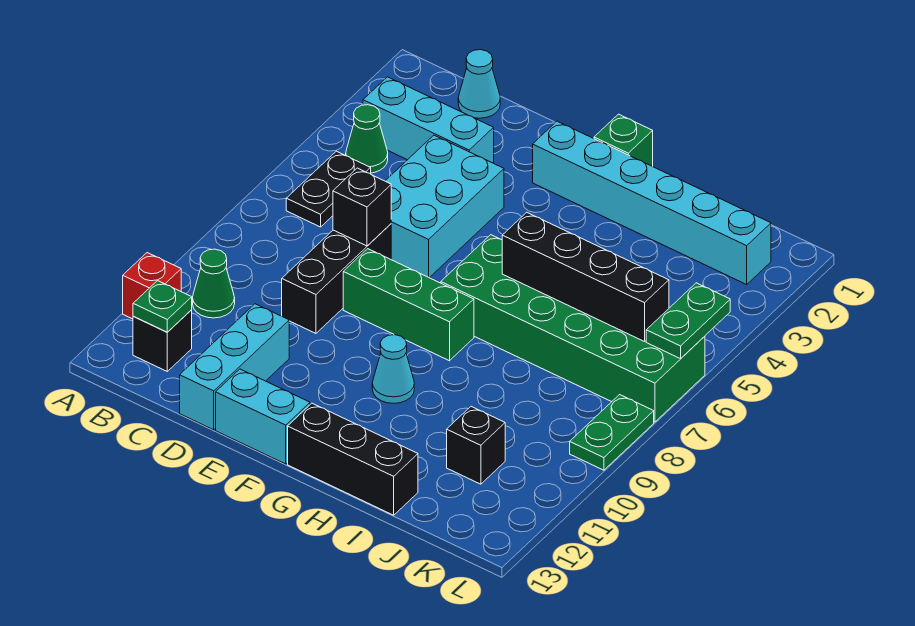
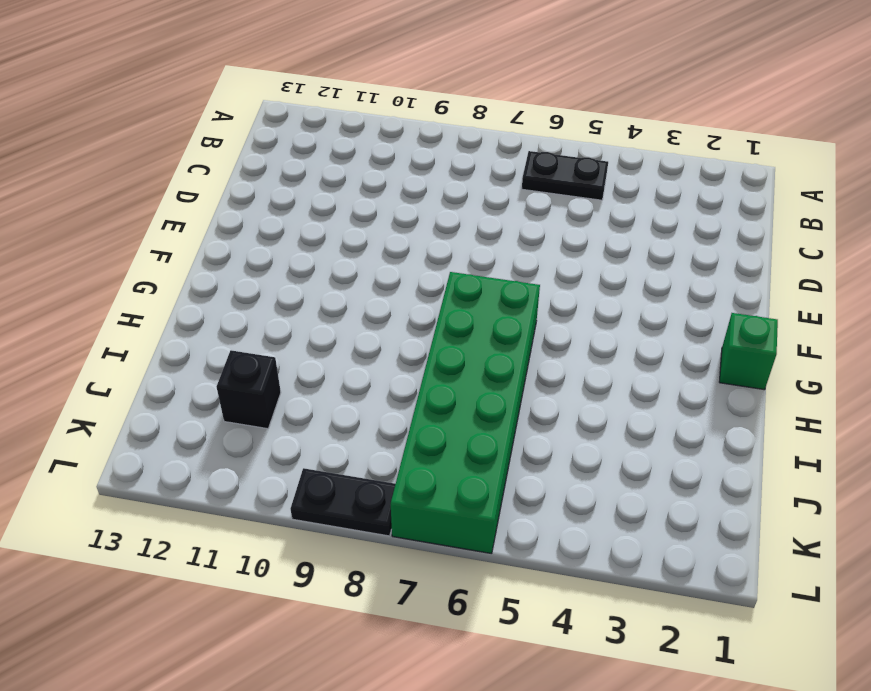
black 1x2 plate [291,468,395,536] -> green 1x2 plate [570,395,654,470]
none -> red 1x1 brick [123,253,181,319]
none -> cyan 1x3 brick [363,77,494,163]
none -> green 1x1 cone [346,105,388,173]

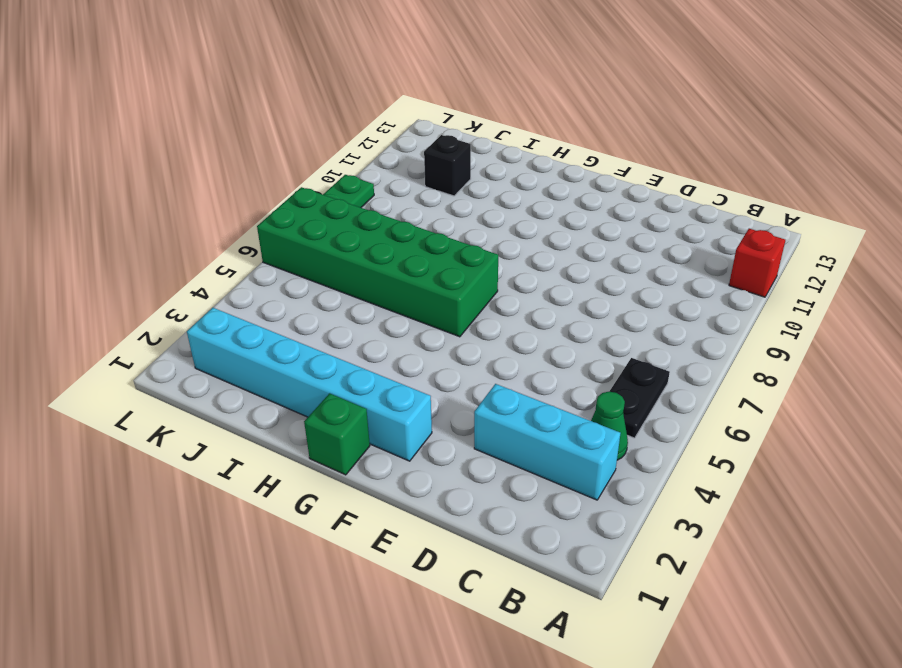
none -> green 1x1 cone [193,249,235,318]
none -> black 1x1 brick [133,310,192,371]
none -> cyan 1x1 cone [458,50,500,118]

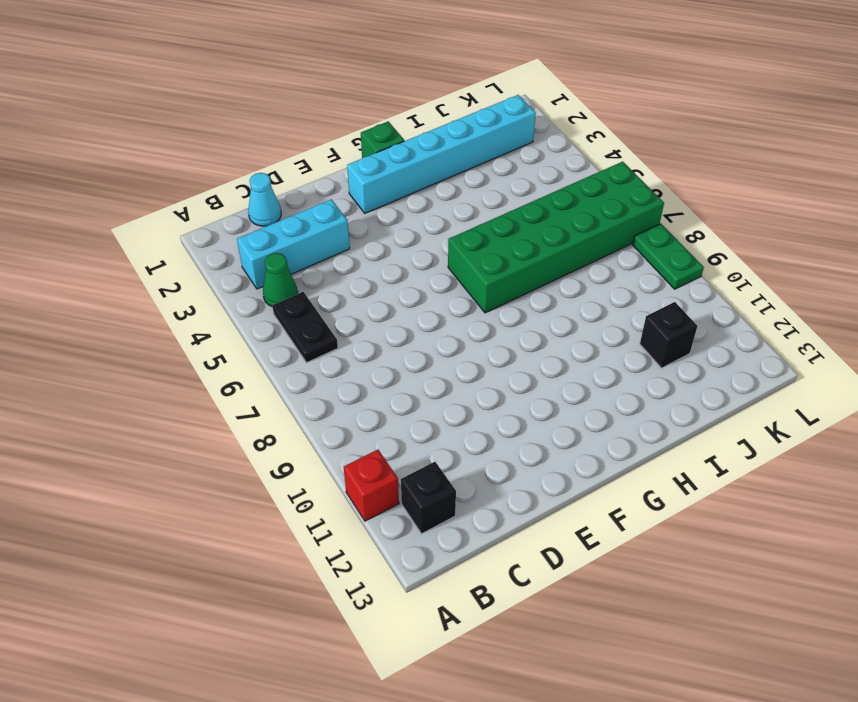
none -> green 1x1 cone [193,249,235,318]
none -> cyan 2x3 brick [386,135,504,278]
none -> black 1x3 brick [282,224,391,333]

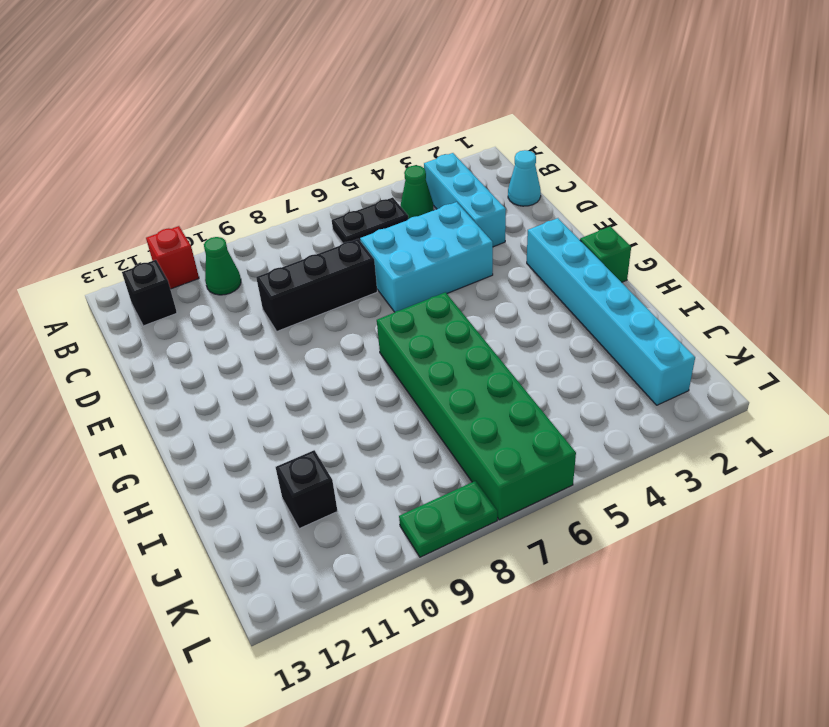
none -> cyan 1x3 brick [180,304,289,430]
none -> green 1x3 brick [343,249,474,361]
none -> cyan 1x2 brick [216,369,310,464]

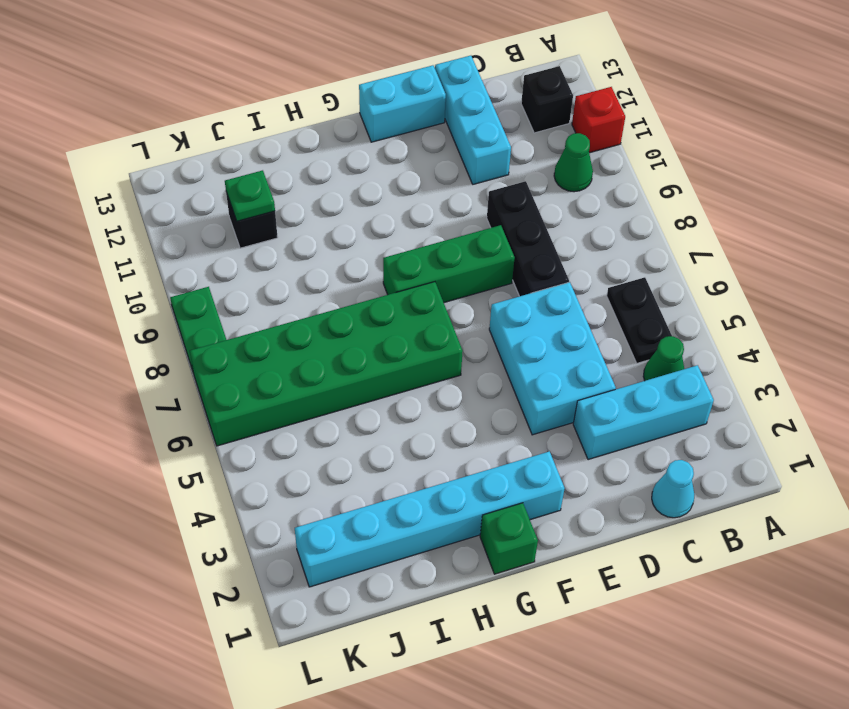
green 1x1 plate [225,170,275,221] -> green 1x1 plate moved to [133,281,192,332]
none -> cyan 1x1 cone [372,335,414,403]
none -> black 1x3 brick [288,403,418,515]
none -> black 1x1 brick [333,168,391,246]

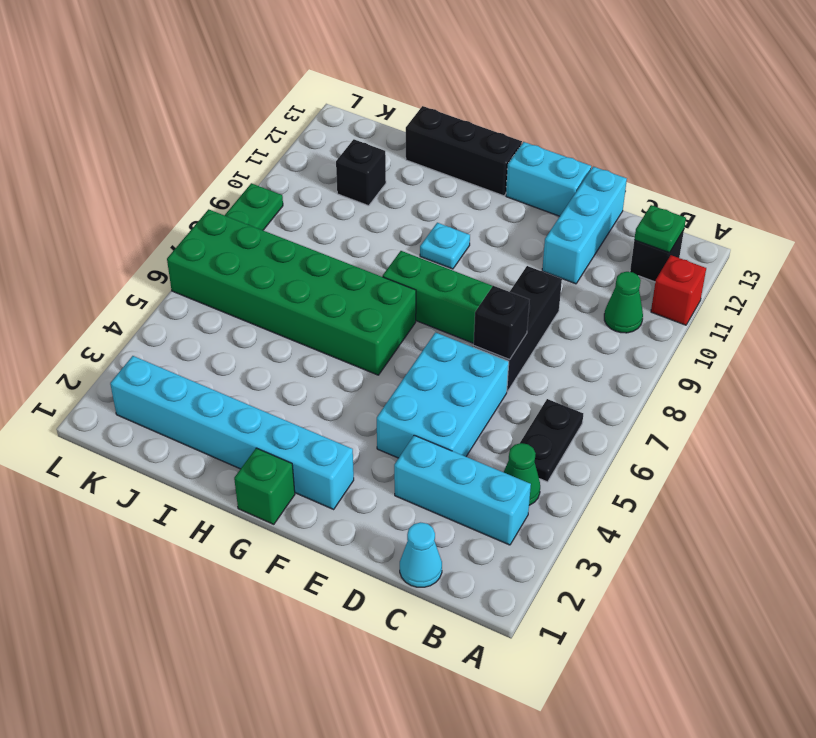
cyan 1x1 plate [420,223,470,269] -> cyan 1x1 cone [372,335,414,403]
none -> black 1x4 brick [502,212,669,342]
none -> green 1x2 plate [646,283,730,359]

